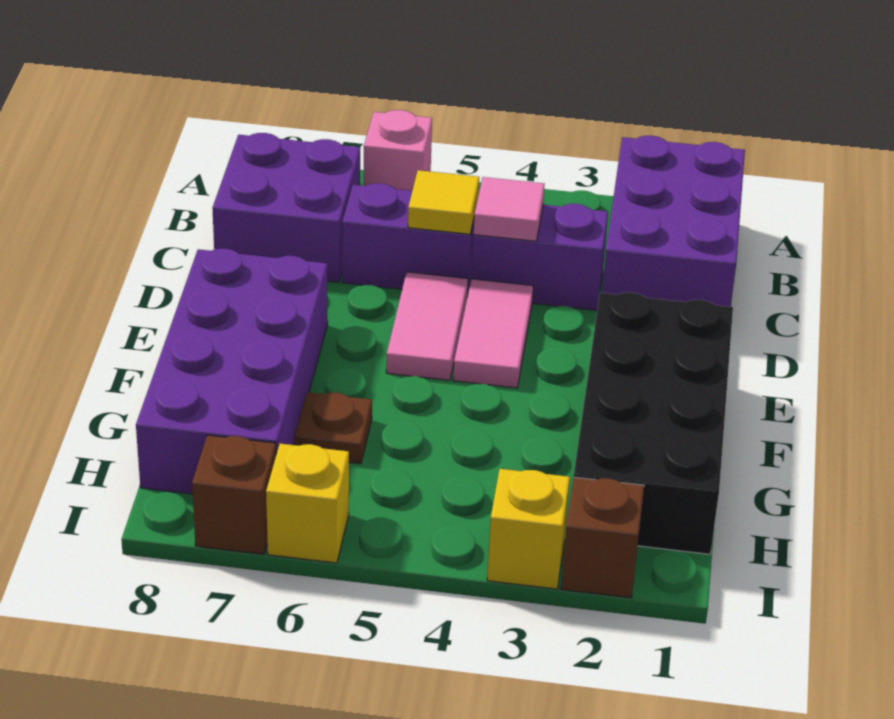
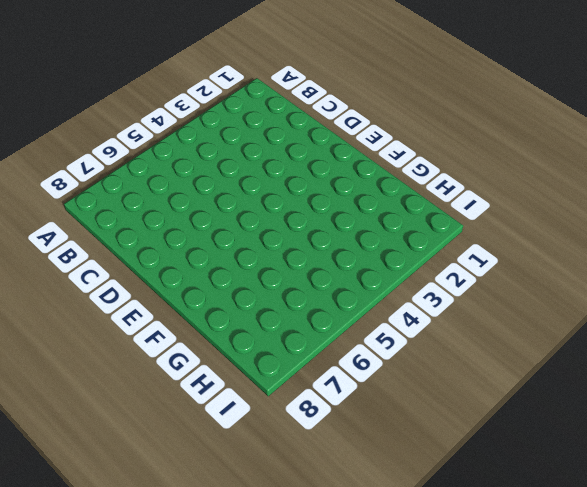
none -> purple 2x3 brick [602,136,745,307]
none -> pink 1x1 brick [364,110,432,191]
none -> purple 2x2 brick [212,133,360,282]

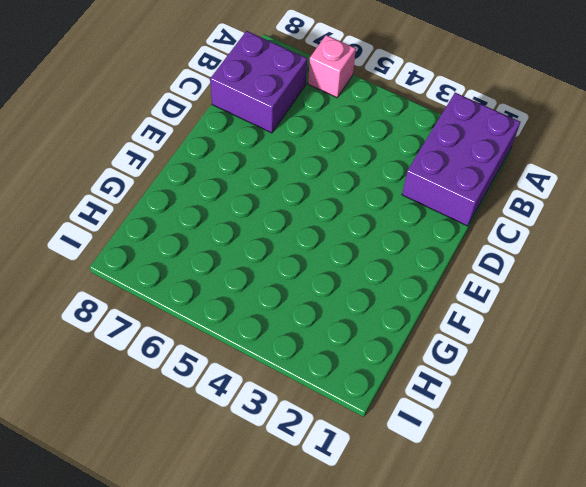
none -> purple 1x2 brick [472,204,608,310]
none -> purple 1x2 brick [342,183,474,296]
none -> pink 1x2 tile [453,279,533,388]

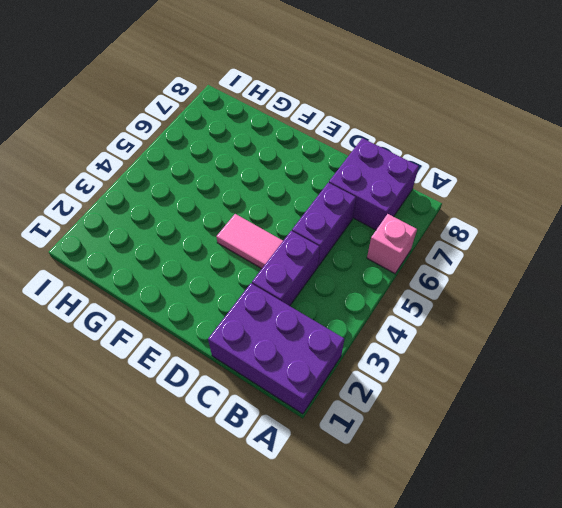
none -> pink 1x2 tile [386,272,468,380]
none -> black 2x4 brick [574,292,733,554]
none -> purple 2x4 brick [136,249,328,494]

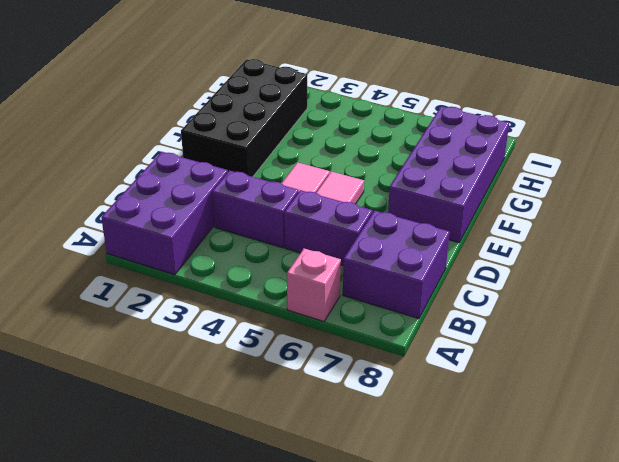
none -> brown 1x1 plate [295,392,372,464]
none -> brown 1x1 brick [561,477,644,598]
none -> yellow 1x1 brick [487,469,570,589]

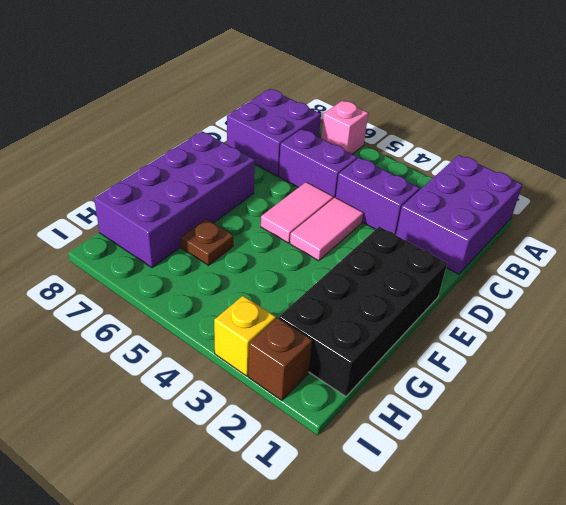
none -> yellow 1x1 brick [266,444,349,563]
none -> brown 1x1 brick [192,435,276,554]
none -> pink 1x1 tile [474,177,545,241]

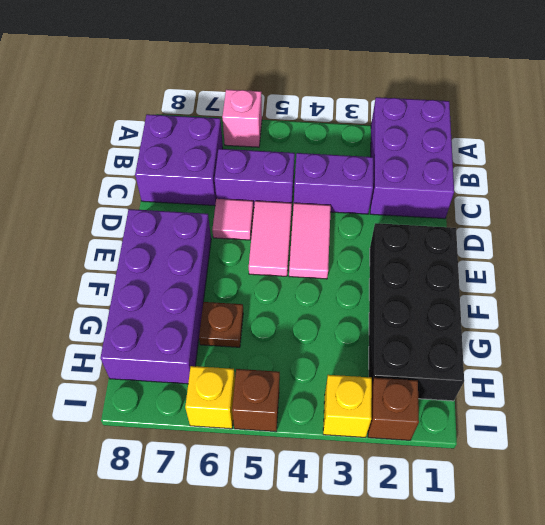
pink 1x1 tile [212,199,253,240] -> pink 1x1 tile moved to [474,177,545,241]
brown 1x1 brick [232,369,280,432] -> brown 1x1 brick moved to [192,435,276,554]
none -> yellow 1x1 tile [408,170,479,234]

